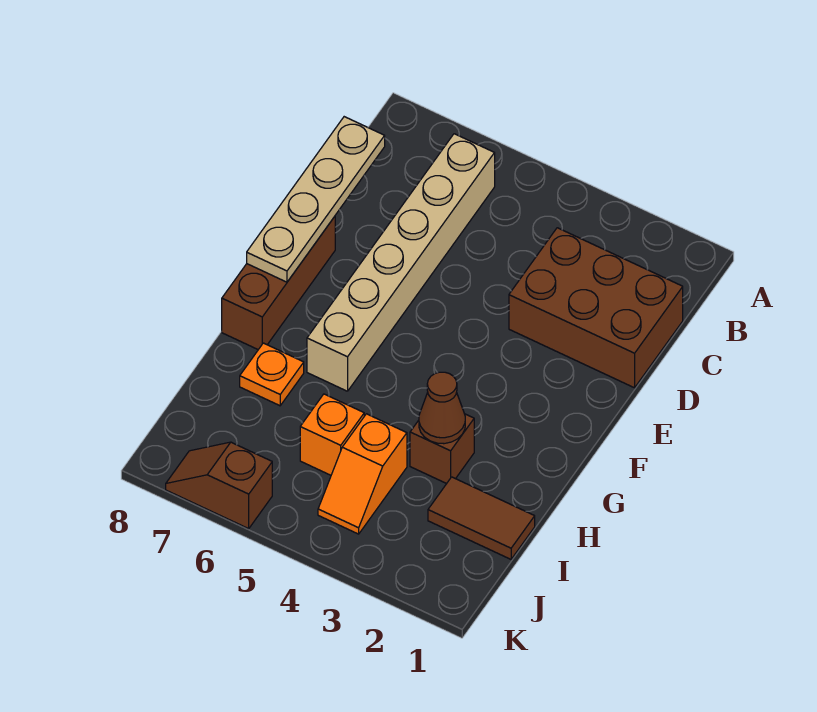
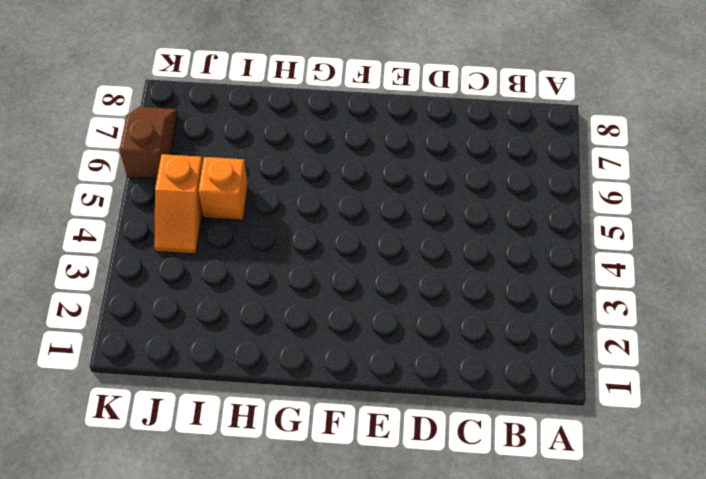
orange 1x2 slope [154,154,203,254] -> orange 1x2 slope turned to [318,414,407,534]
none -> tan 1x6 brick [307,134,495,391]
none -> brown 2x3 brick [509,228,683,388]

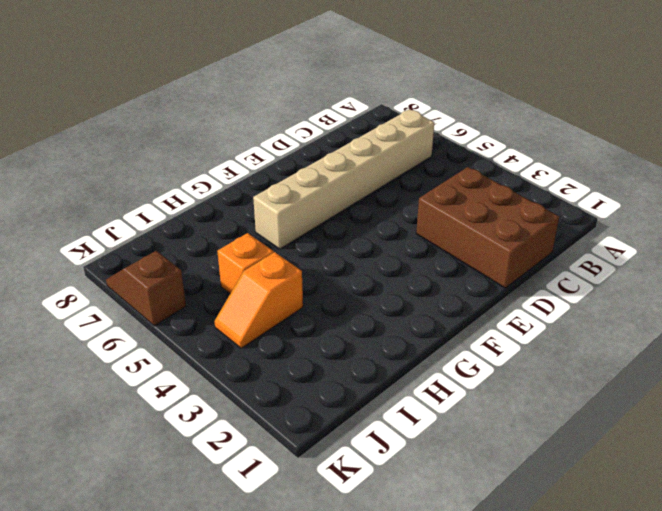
none -> brown 1x3 brick [222,217,335,350]
none -> brown 1x1 brick [410,414,474,484]

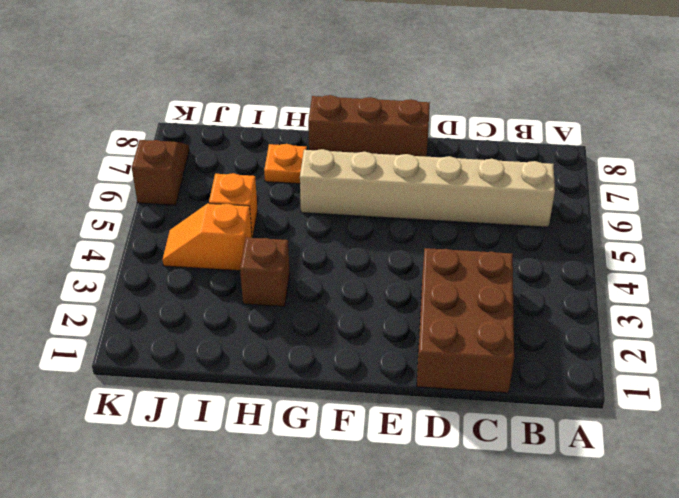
none -> brown 1x2 tile [428,477,535,559]
none -> tan 1x4 plate [247,117,385,282]

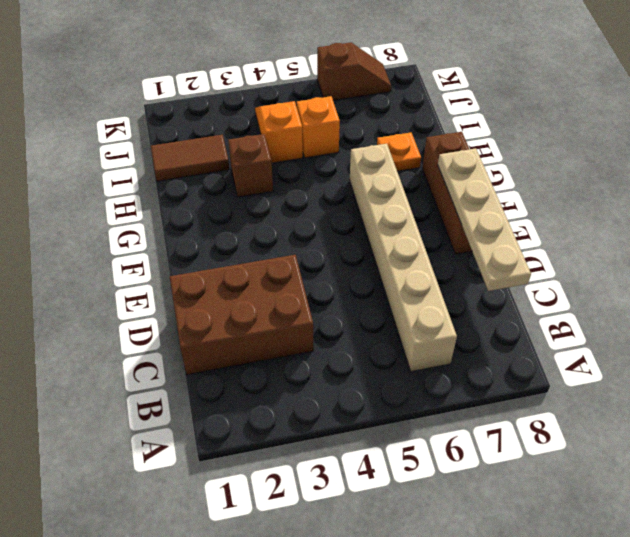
none -> brown 1x1 cone [419,372,465,444]

